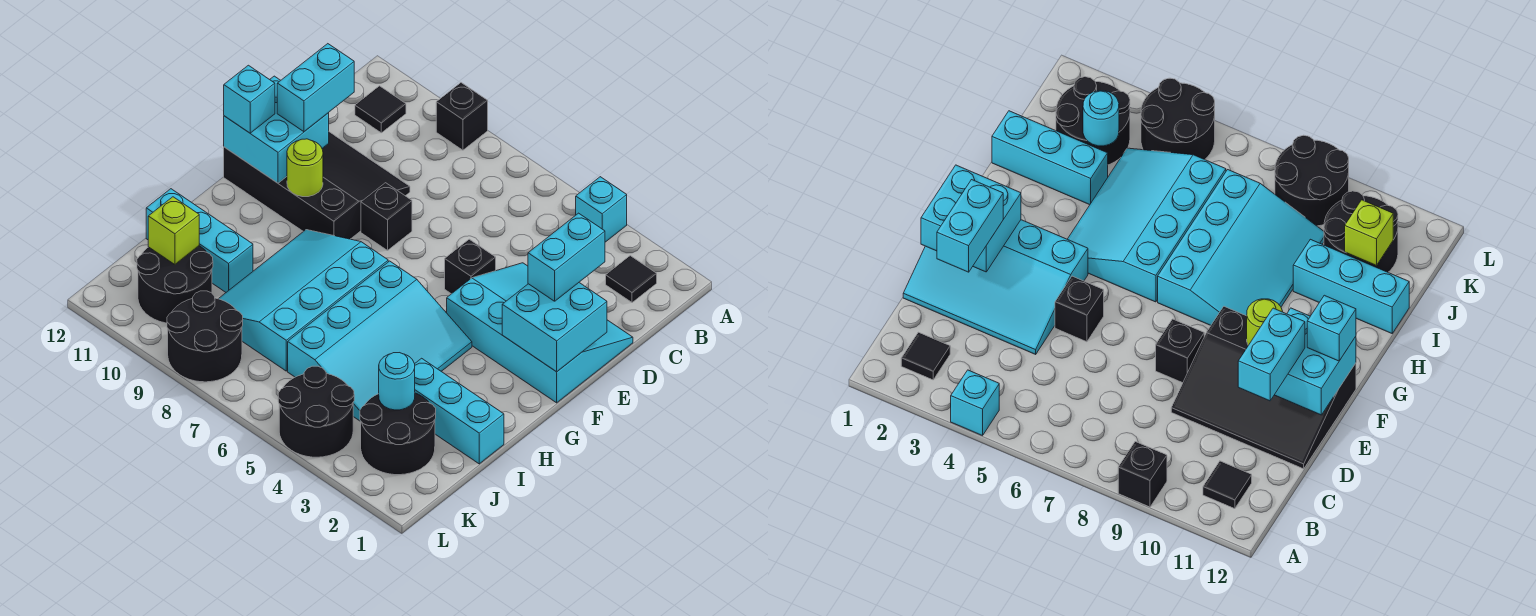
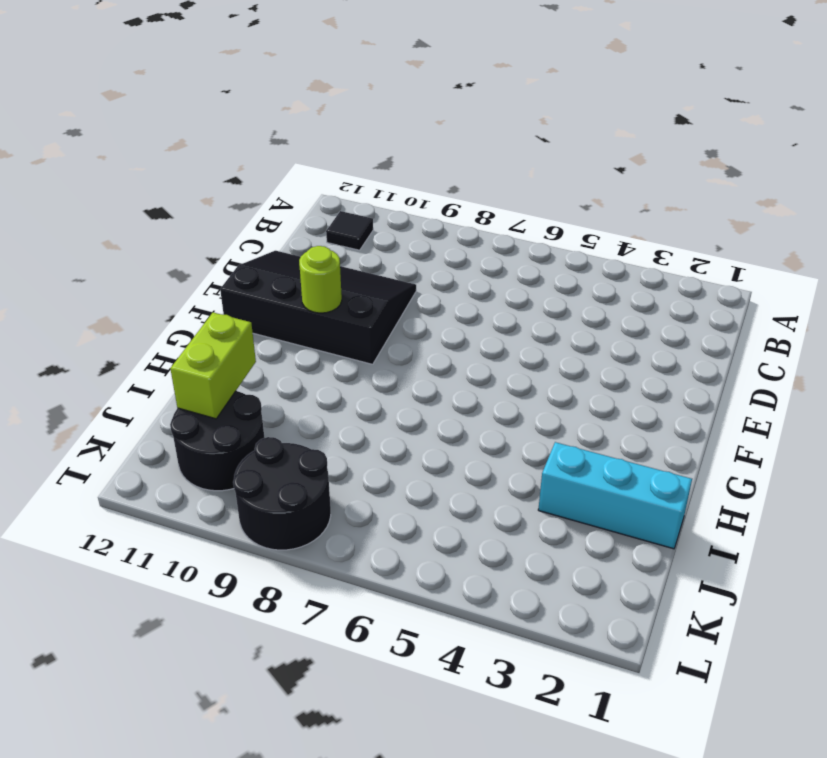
lime 1x2 brick [170,312,256,419] -> lime 1x1 brick [148,197,199,264]
none -> cyan 1x1 brick [576,177,627,242]
none -> black 1x1 brick [436,83,488,150]
none -> black 1x1 tile [606,256,657,302]

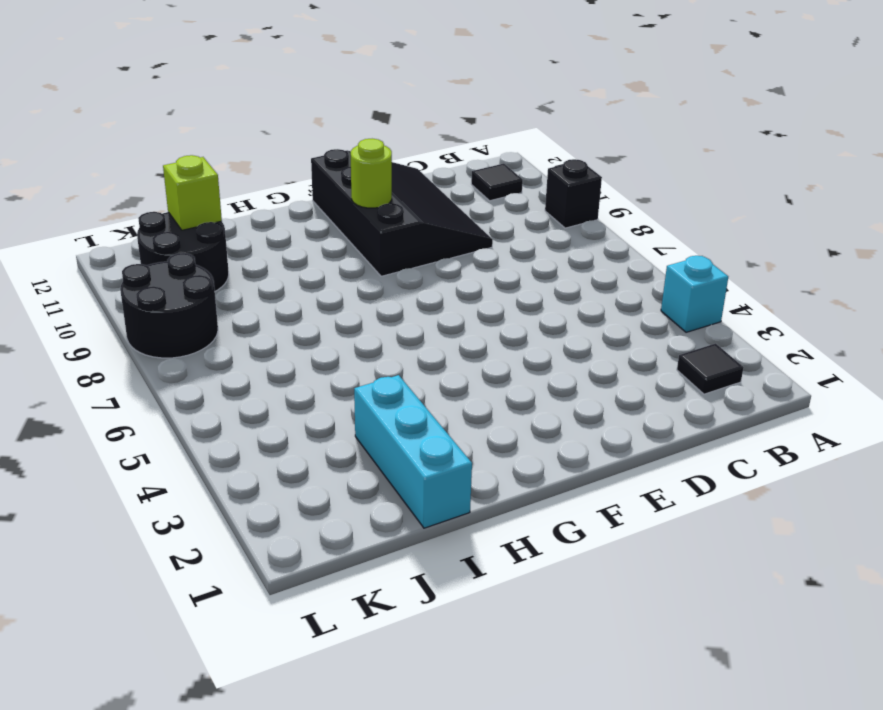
none -> cyan 3x4 slope [447,263,633,403]
none -> black 1x1 brick [445,239,496,294]
none -> black 1x1 brick [361,183,412,250]

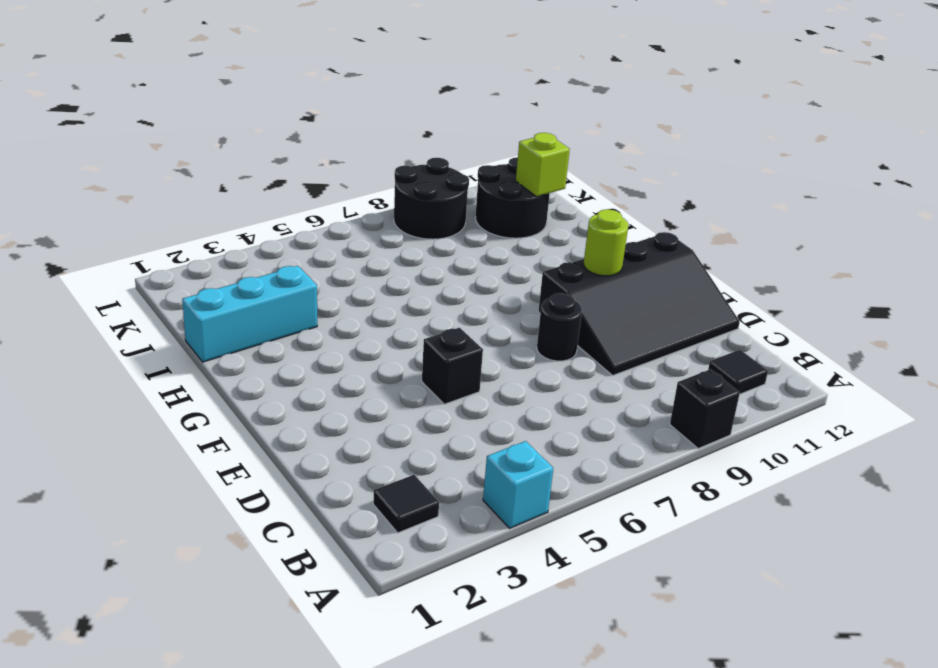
black 1x1 round brick [537,293,582,361] -> black 1x1 brick [361,183,412,250]
none -> cyan 3x4 slope [447,263,633,403]
none -> cyan 3x4 slope [288,261,472,421]
none -> cyan 3x4 slope [219,230,388,371]

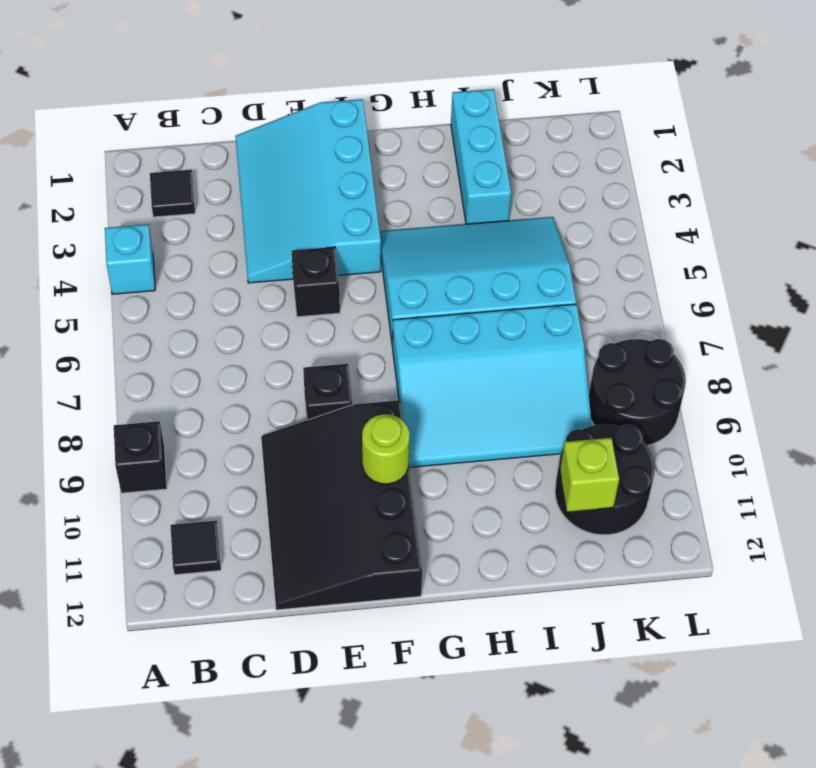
none -> cyan 1x3 brick [146,189,253,292]
none -> black 2x2 round brick [360,393,436,475]
none -> black 2x2 round brick [278,366,354,457]

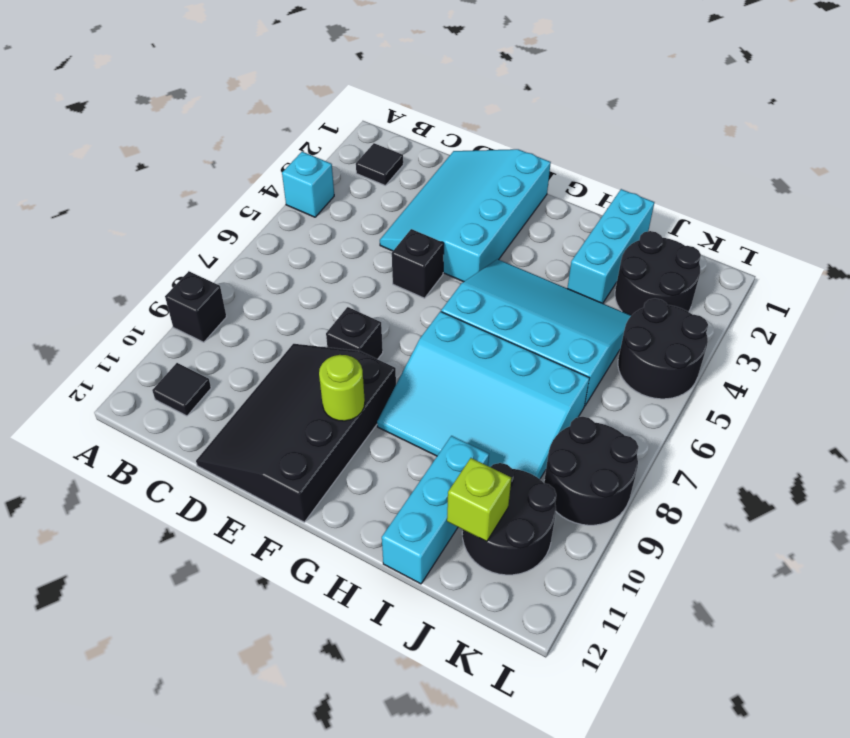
none -> cyan 2x2 brick [502,283,607,372]
none -> cyan 2x2 brick [224,76,329,183]
none -> cyan 1x1 round brick [379,353,415,410]

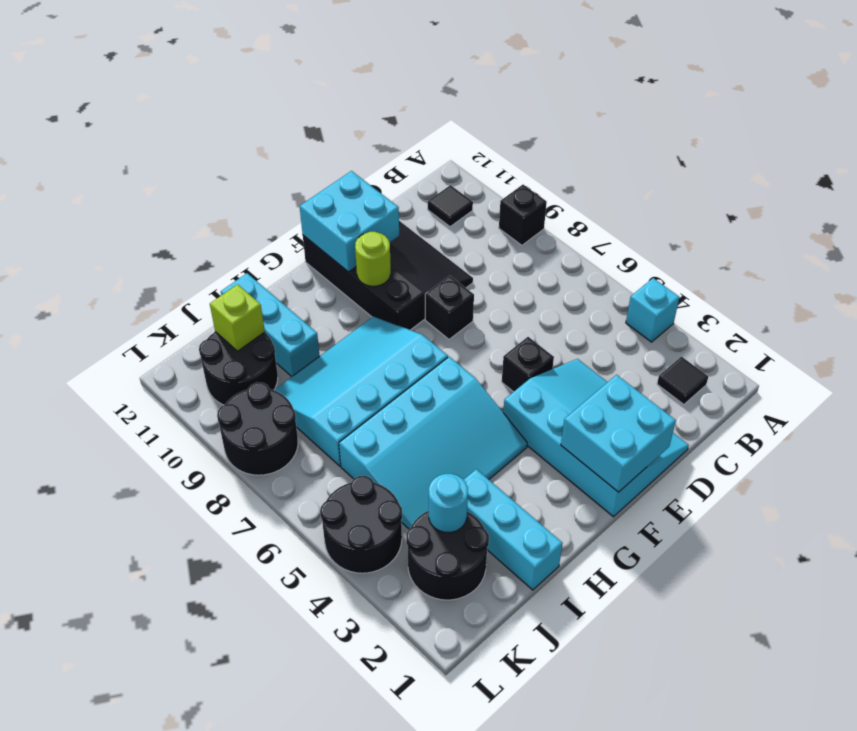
none -> cyan 1x2 brick [528,213,605,301]
none -> cyan 1x2 brick [277,44,354,132]
none -> cyan 1x1 brick [224,65,275,133]

